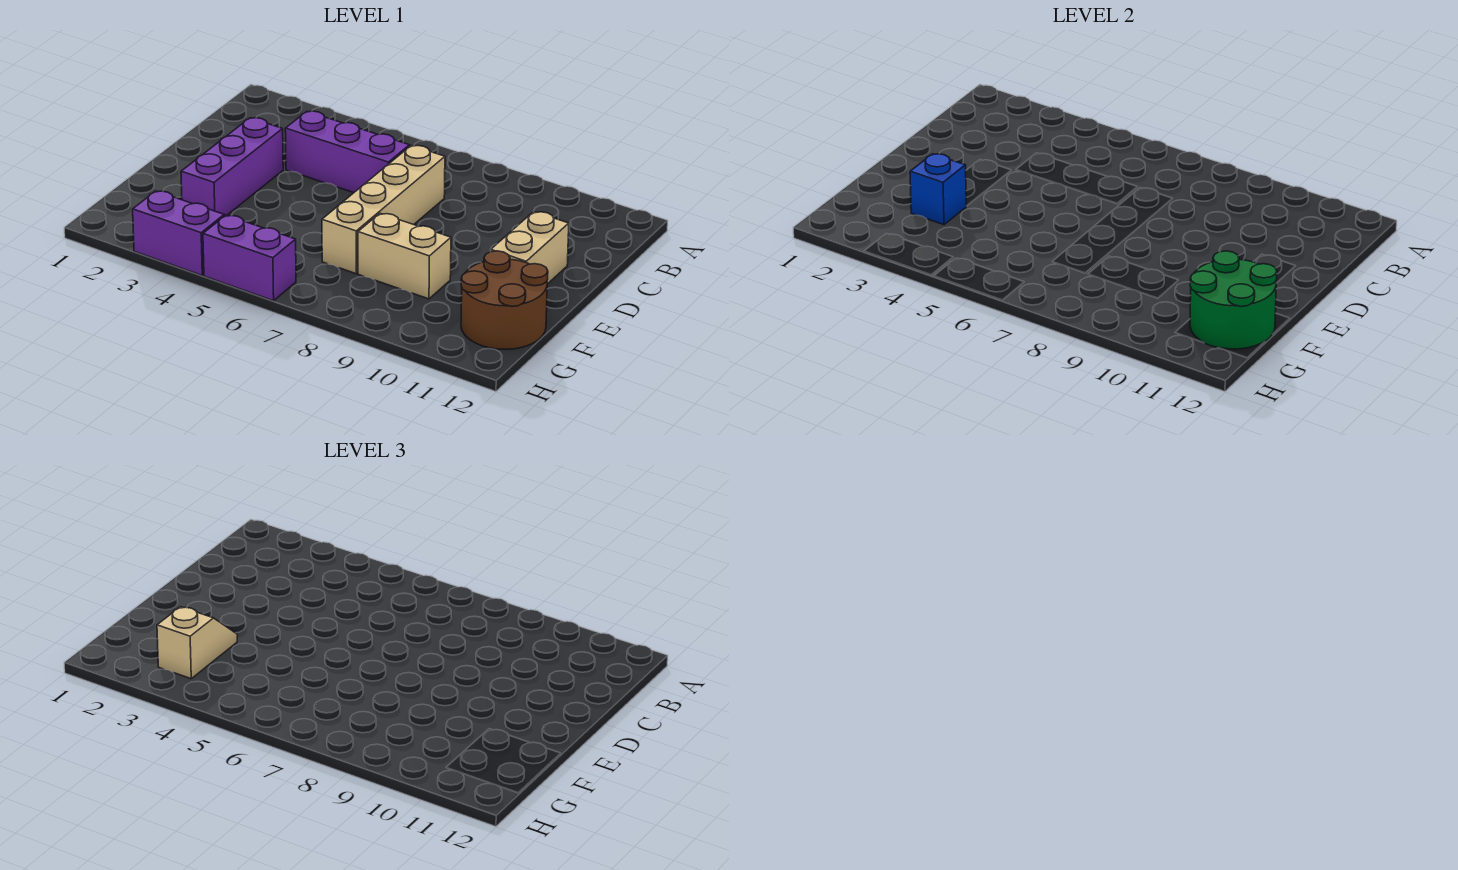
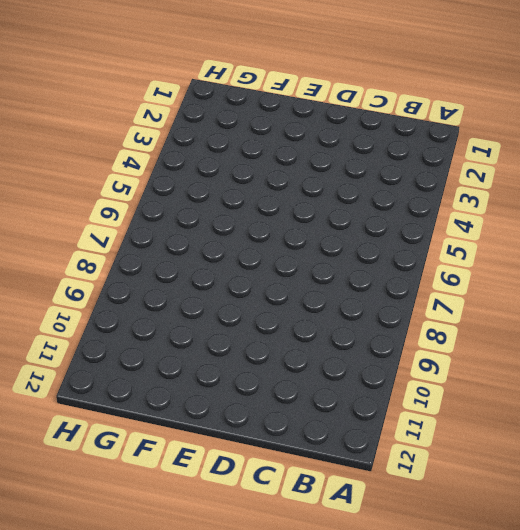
none -> purple 1x3 brick [285,111,410,193]
none -> tan 1x4 brick [322,145,445,274]

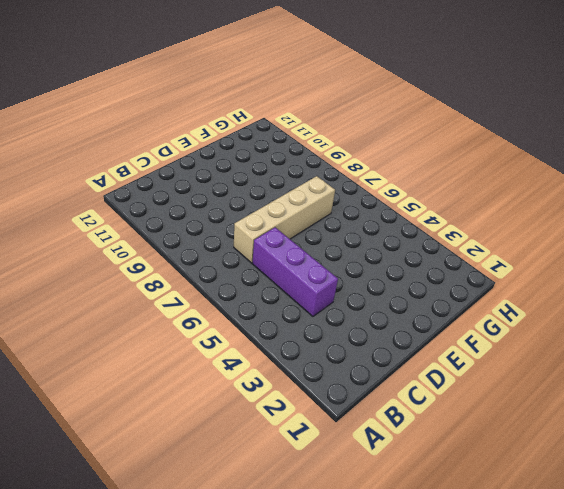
none -> purple 1x3 brick [181,118,283,216]
none -> tan 1x2 brick [491,212,569,284]

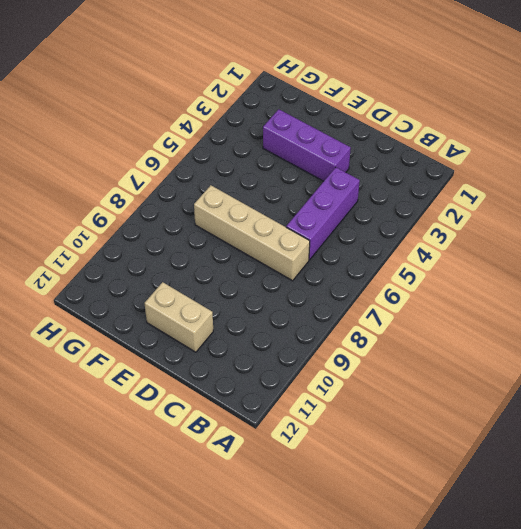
none -> tan 1x2 brick [358,213,451,299]
none -> brown 2x2 round brick [461,251,548,349]

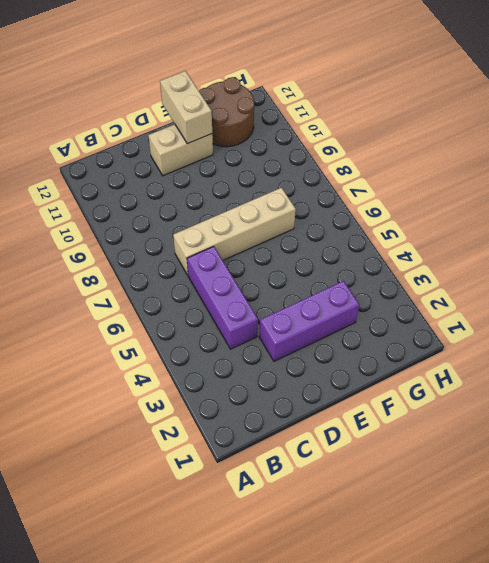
tan 1x2 brick [160,71,212,144] -> tan 1x2 brick moved to [358,213,451,299]
none -> purple 1x2 brick [133,191,224,275]
none -> purple 1x2 brick [203,215,296,301]

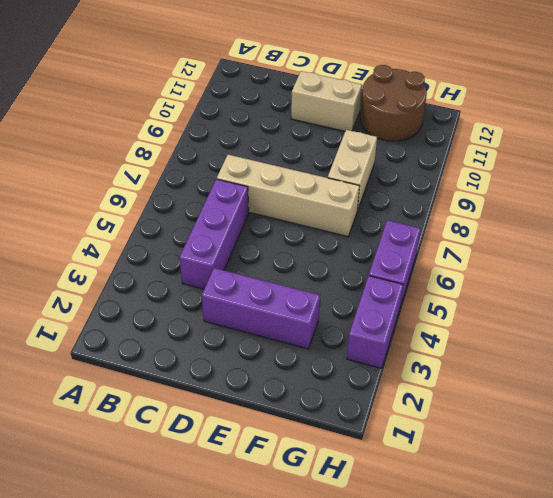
none -> blue 1x1 brick [910,154,966,225]
none -> green 2x2 round brick [1190,251,1277,349]

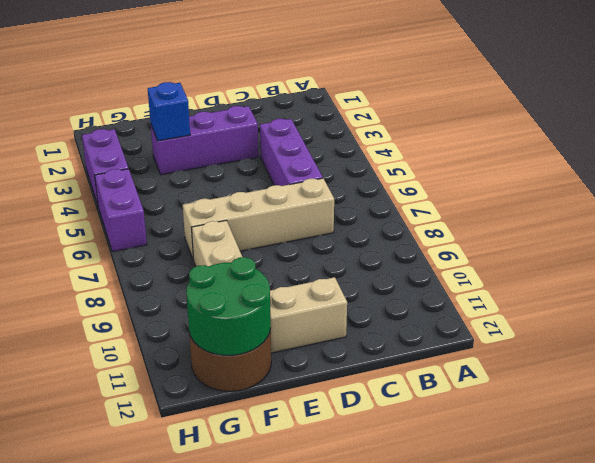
none -> tan 1x2 slope [157,607,237,679]

